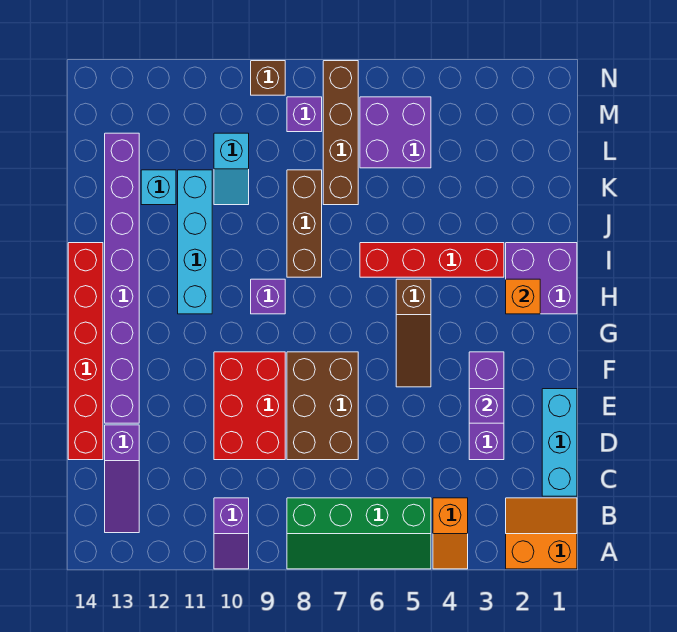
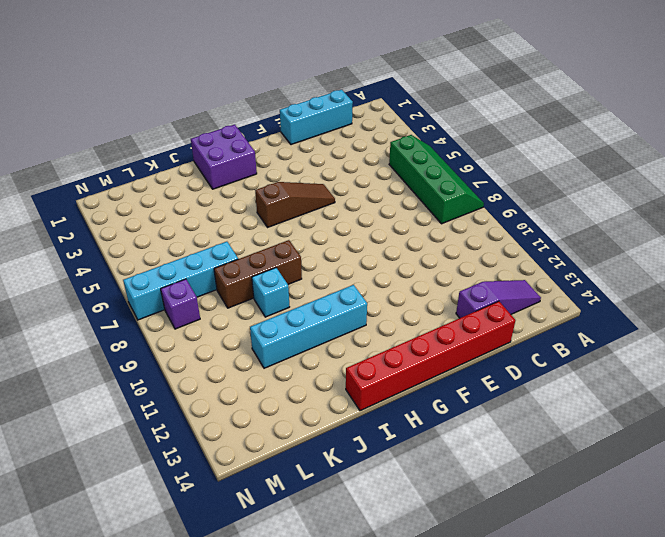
cyan 1x1 brick [252,268,289,317] -> cyan 1x1 brick moved to [141,170,176,205]
cyan 1x4 brick [123,242,238,320] -> brown 1x4 brick [323,61,358,205]
none -> orange 2x2 slope [506,498,577,569]
none -> orange 1x2 slope [433,498,468,569]
none -> purple 1x2 slope [214,498,249,569]

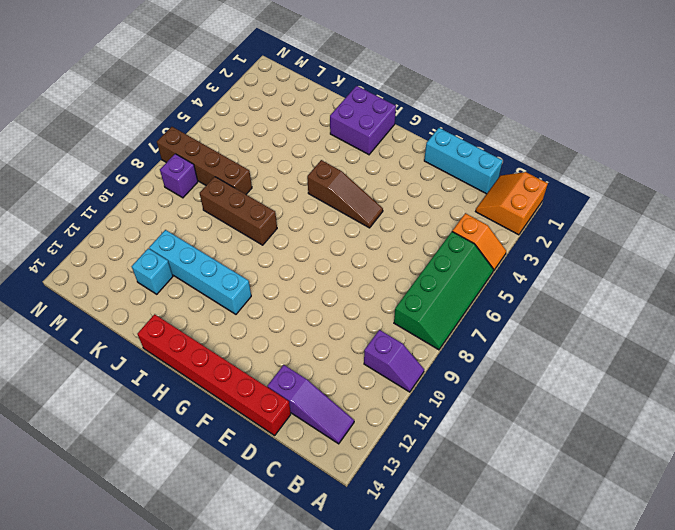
none -> purple 1x3 brick [469,352,504,460]
none -> brown 2x3 brick [287,352,358,460]
none -> red 2x3 brick [214,352,285,460]

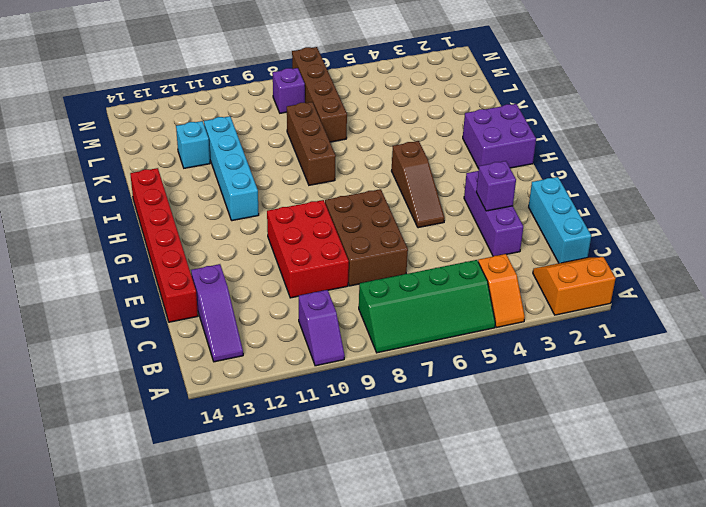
none -> purple 1x8 brick [105,133,139,423]
none -> purple 1x1 brick [251,279,285,314]
none -> red 1x4 brick [360,243,504,277]

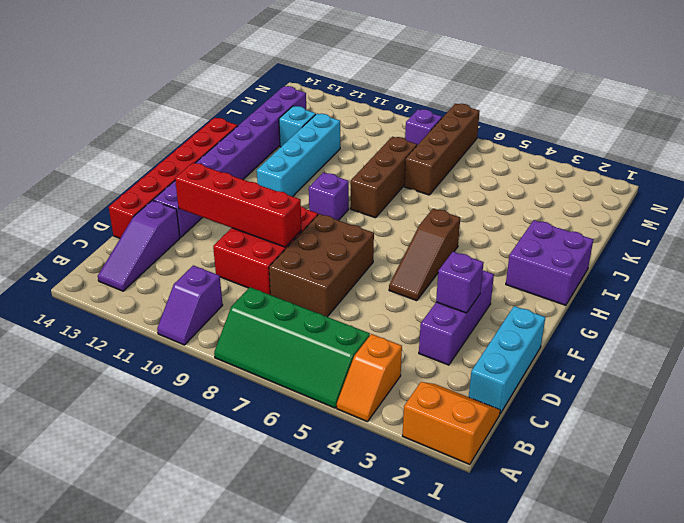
red 1x4 brick [175,163,301,247] -> red 1x4 brick moved to [360,243,504,277]
none -> cyan 1x2 slope [214,133,249,205]
none -> purple 2x2 brick [360,97,431,168]
none -> brown 1x1 brick [251,61,285,95]

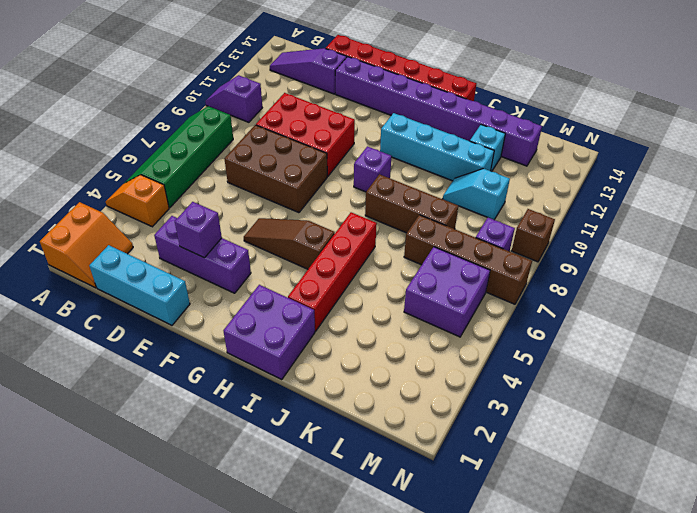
none -> orange 1x1 brick [506,279,540,314]

